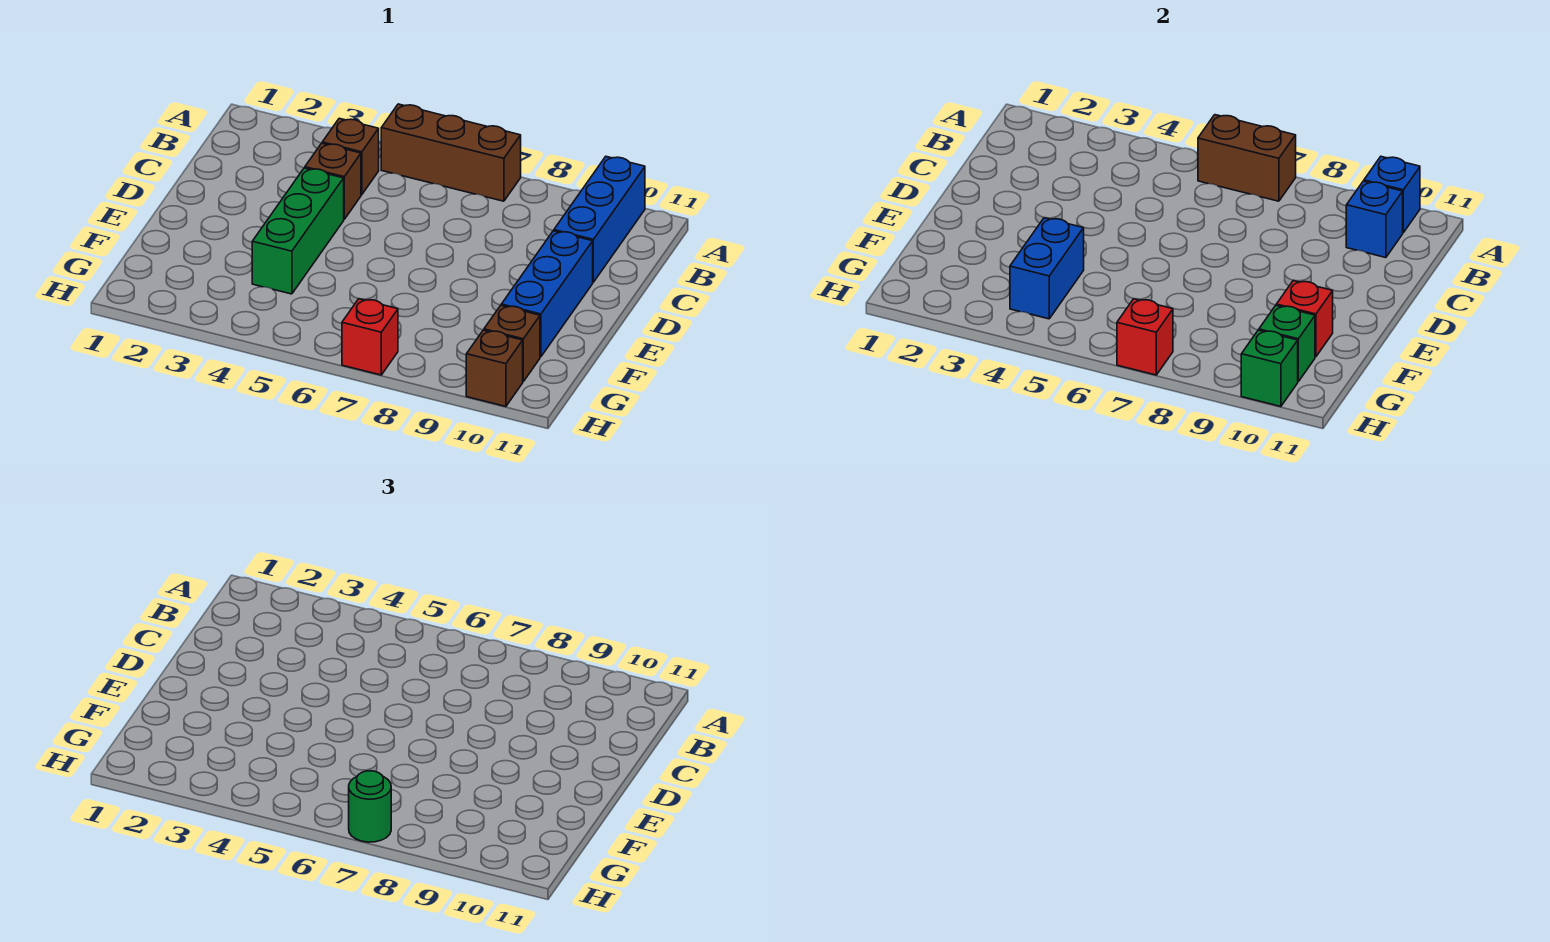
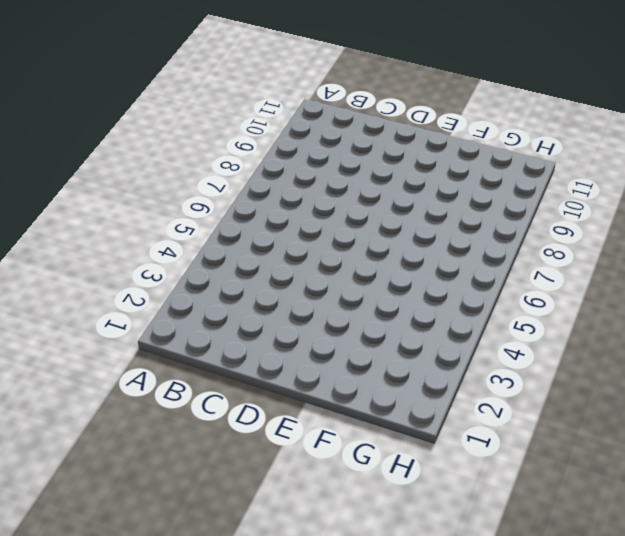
none -> brown 1x3 brick [381,104,521,201]
none -> blue 1x3 brick [554,157,645,282]
none -> brown 1x1 brick [322,118,379,195]

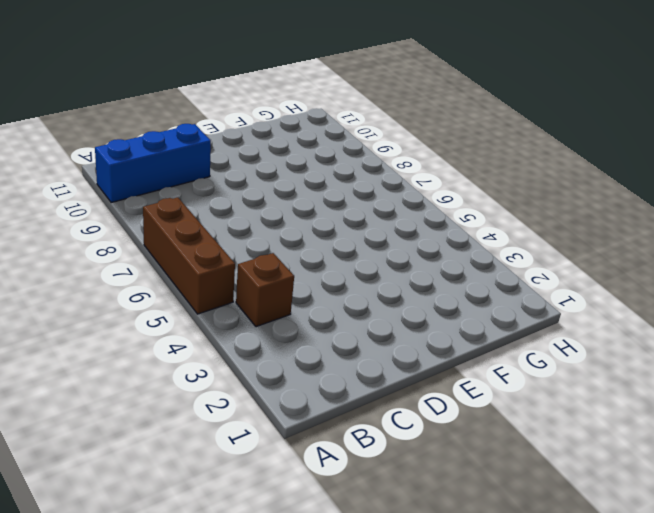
none -> brown 1x1 brick [305,143,361,219]
none -> green 1x3 brick [252,168,344,294]
none -> blue 1x3 brick [501,231,593,357]

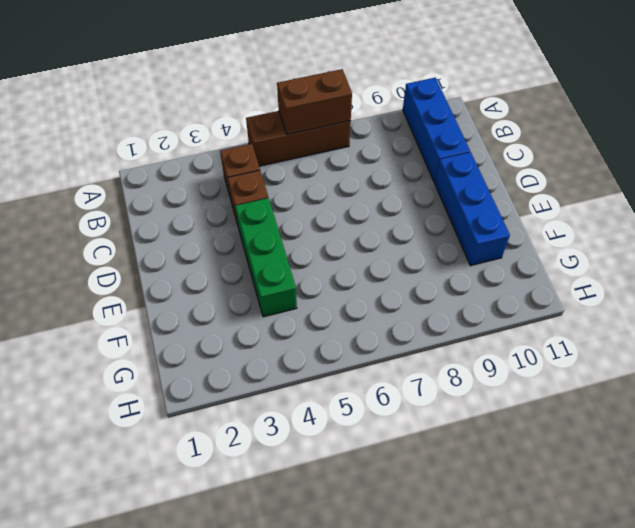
none -> brown 1x1 brick [484,305,540,381]
none -> red 1x1 brick [342,299,398,375]
none -> brown 1x1 brick [466,330,523,407]

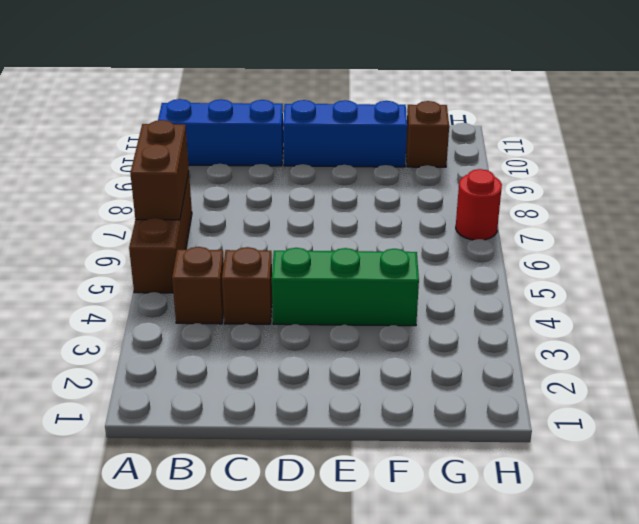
red 1x1 round brick [456,169,502,240] -> red 1x1 brick [342,299,398,375]
none -> brown 1x1 brick [466,330,523,407]
none -> blue 1x1 brick [1364,157,1420,232]
none -> blue 1x1 brick [1346,181,1403,258]

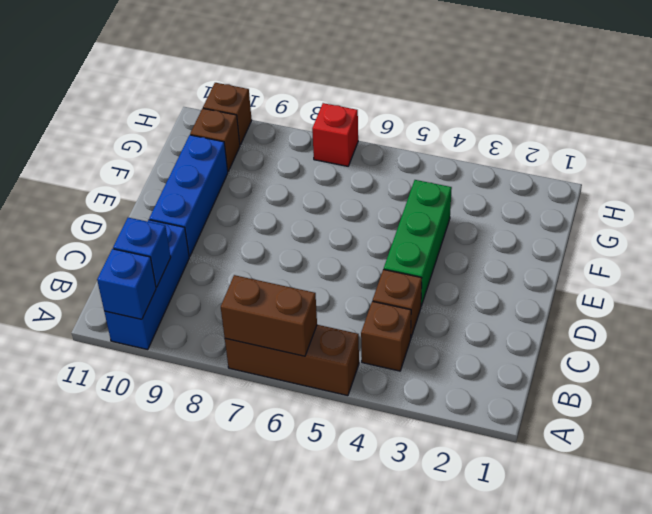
none -> blue 1x2 brick [1010,218,1084,319]
none -> red 1x1 brick [1276,280,1333,357]
none -> green 1x1 brick [1259,305,1315,381]

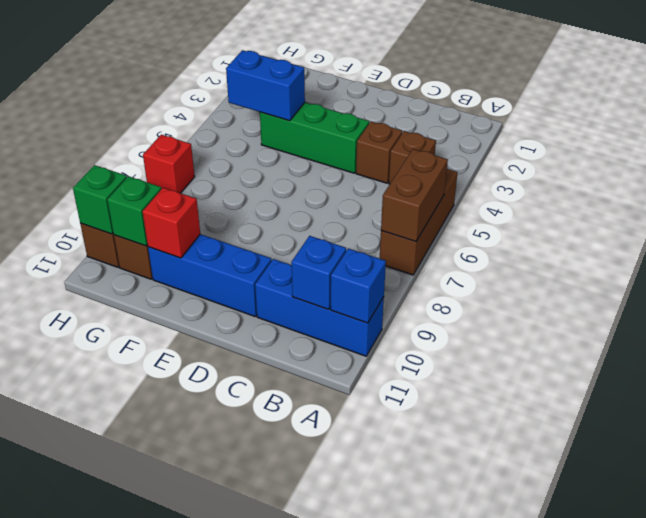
none -> red 1x1 brick [1117,299,1173,375]
none -> green 1x1 round brick [349,771,391,842]

